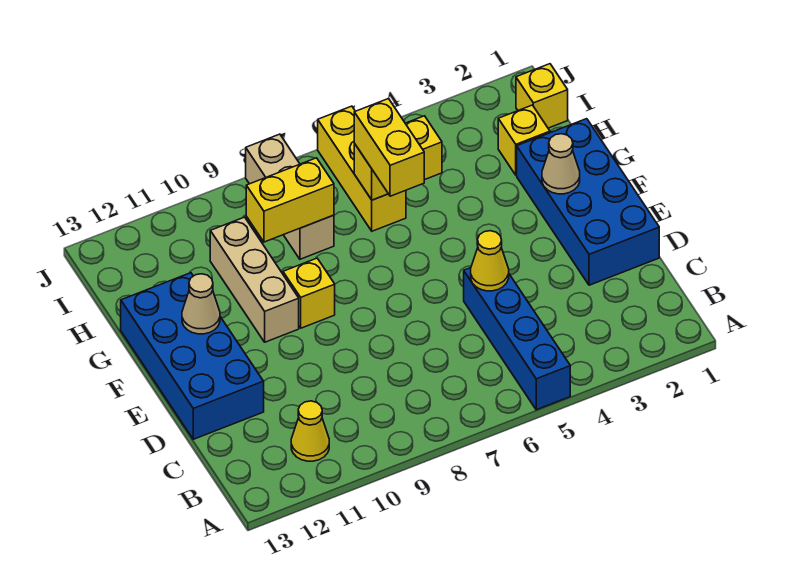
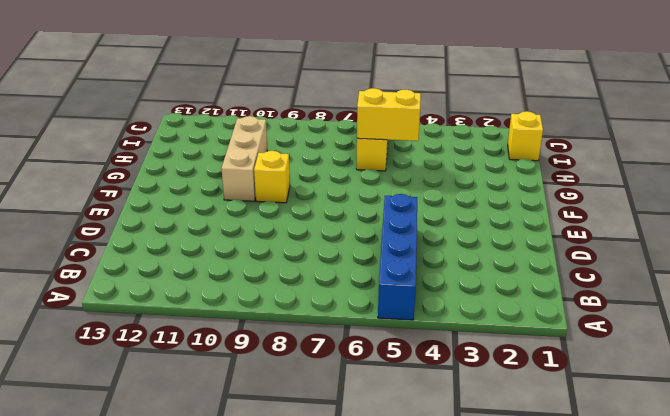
none -> yellow 1x1 cone [291,401,329,461]
none -> blue 2x4 brick [517,119,659,285]
none -> blue 2x4 brick [121,273,264,439]

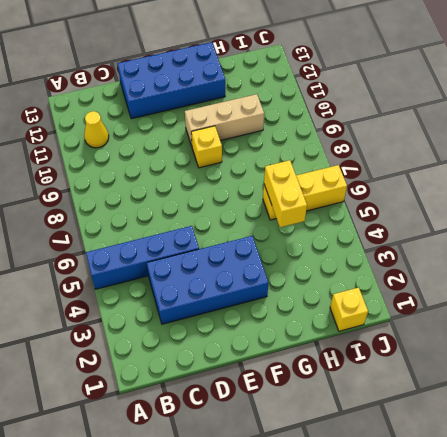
blue 2x4 brick [147,236,268,324] -> blue 2x4 brick moved to [517,119,659,285]
none -> yellow 1x1 brick [498,105,550,175]
none -> tan 1x3 brick [246,134,334,259]
none -> yellow 1x1 cone [471,231,509,291]

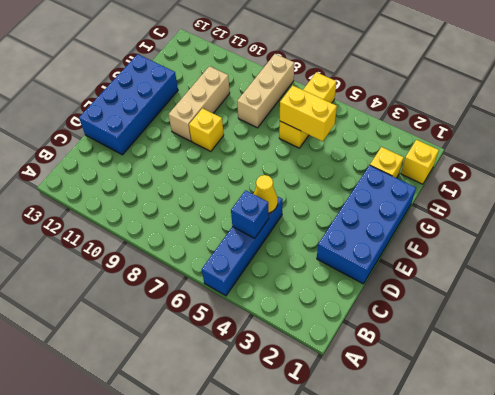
blue 1x1 brick [231,190,269,238] -> none
none -> yellow 1x1 cone [291,401,329,461]
none -> tan 1x1 cone [542,134,580,194]
none -> tan 1x1 cone [182,274,220,334]

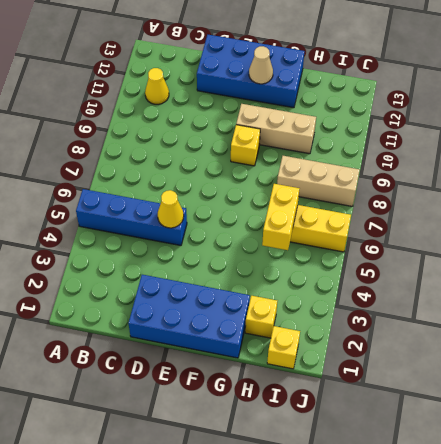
none -> tan 1x1 cone [542,134,580,194]
none -> yellow 1x2 brick [246,158,334,242]
none -> yellow 1x2 brick [354,99,424,196]

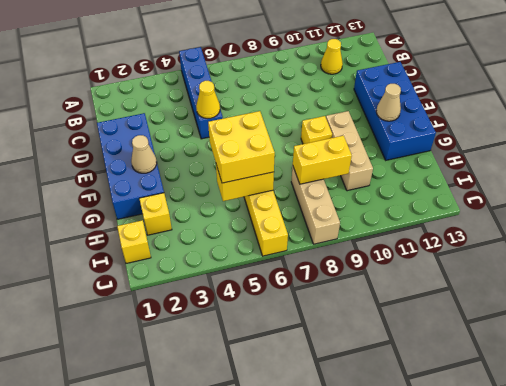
yellow 2x2 brick [208,111,275,183] -> yellow 1x2 brick [354,99,424,196]

